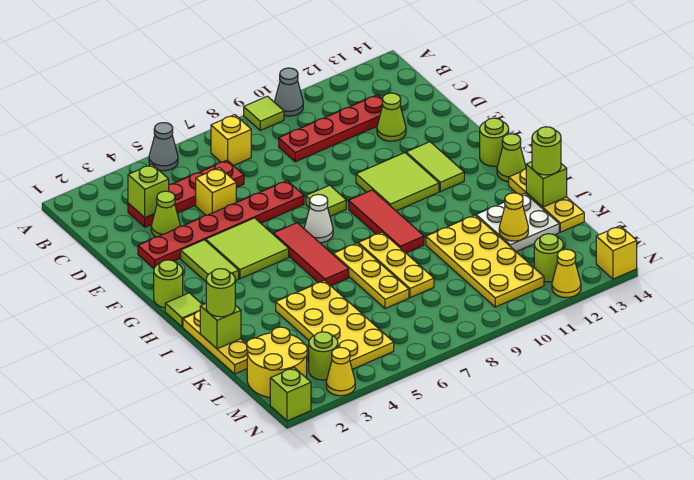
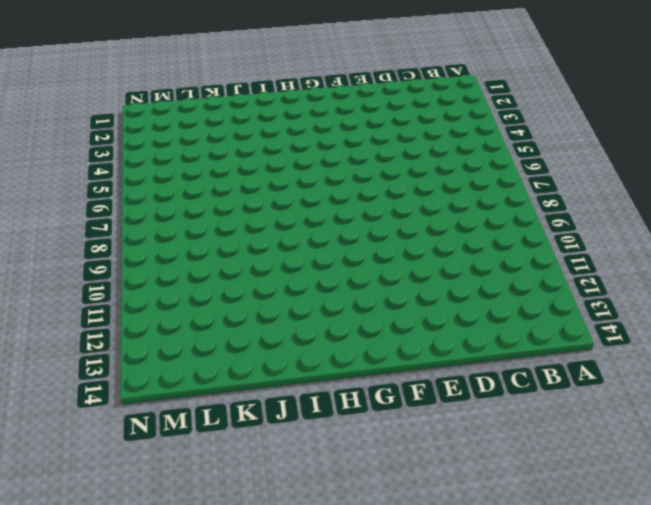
none -> grey 1x1 cone [149,123,178,171]
none -> lime 1x1 tile [244,96,284,130]
none -> grey 1x1 cone [275,68,303,116]
none -> yellow 1x1 brick [211,115,251,166]

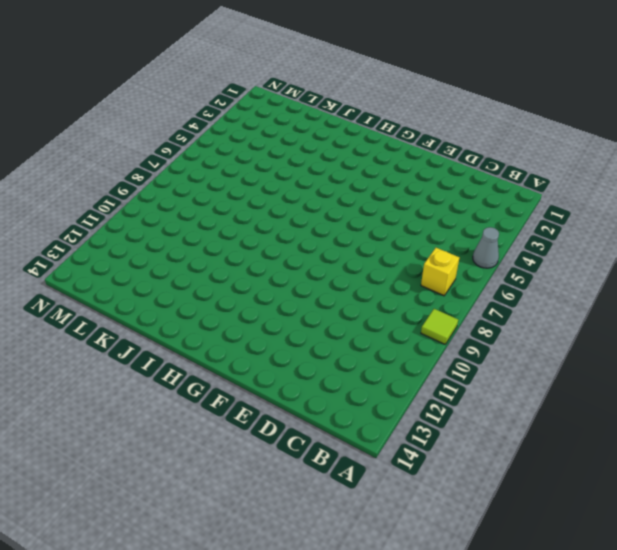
none -> grey 1x1 cone [275,68,303,116]
none -> red 1x4 plate [128,160,244,227]
none -> red 1x4 plate [279,95,383,162]
none -> lime 1x1 cone [151,191,180,237]

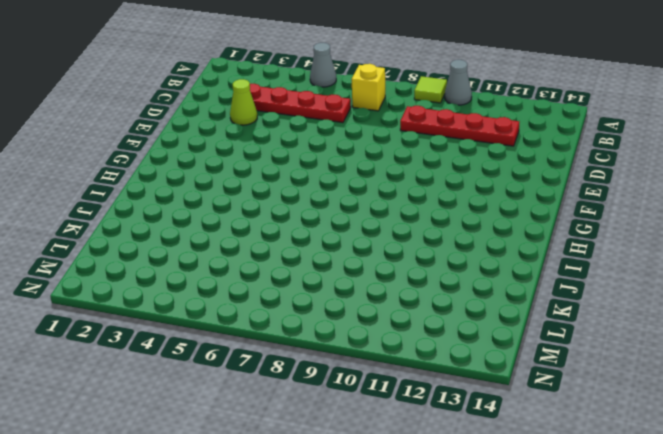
none -> yellow 1x1 brick [196,168,236,215]
none -> lime 1x1 cone [377,93,406,141]
none -> red 1x6 plate [138,181,304,268]
none -> lime 1x2 tile [181,240,239,282]

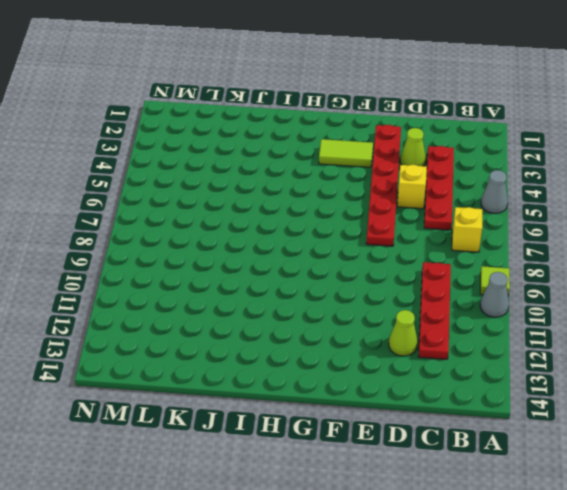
none -> lime 2x2 tile [206,218,289,279]
none -> lime 1x1 tile [306,185,346,216]
none -> lime 2x2 tile [356,153,439,211]
none -> lime 1x2 tile [406,142,464,192]

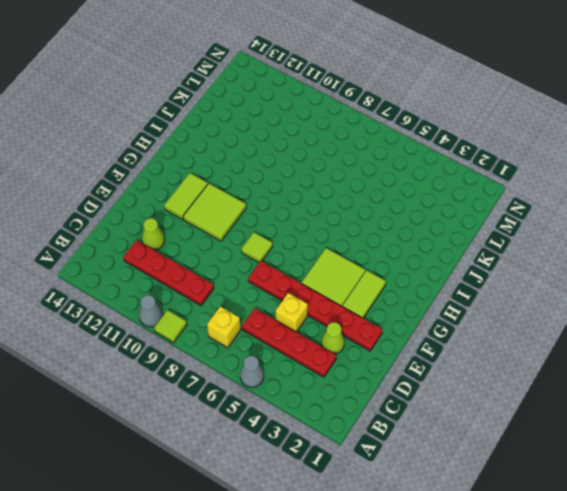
none -> lime 1x1 round brick [154,260,183,308]
none -> red 1x3 tile [273,223,349,286]
none -> white 1x1 cone [304,195,333,243]
none -> red 1x3 tile [349,190,424,253]

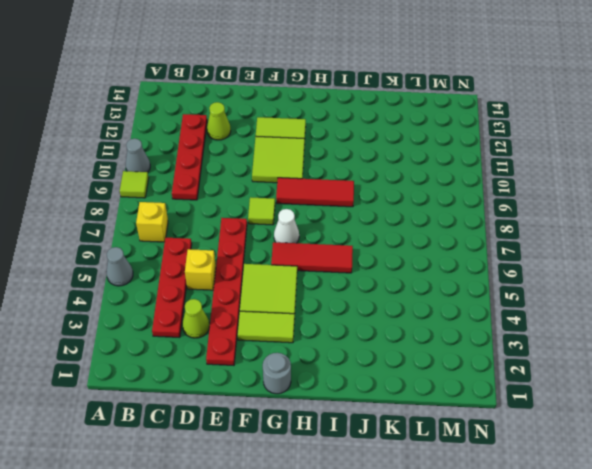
grey 1x1 round brick [263,353,291,394] -> lime 1x1 round brick [154,260,183,308]
none -> lime 1x1 round brick [480,118,509,166]
none -> lime 1x1 tile [165,293,202,327]
none -> lime 1x1 cone [497,134,526,182]
none -> yellow 1x3 plate [183,311,247,374]

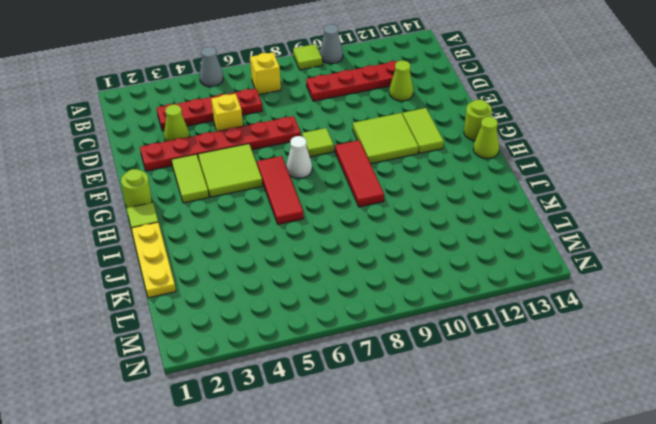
none -> yellow 1x3 plate [333,243,409,309]
none -> yellow 1x3 plate [358,232,434,298]
none -> yellow 1x3 plate [509,169,584,232]
none -> yellow 2x4 plate [276,281,394,369]

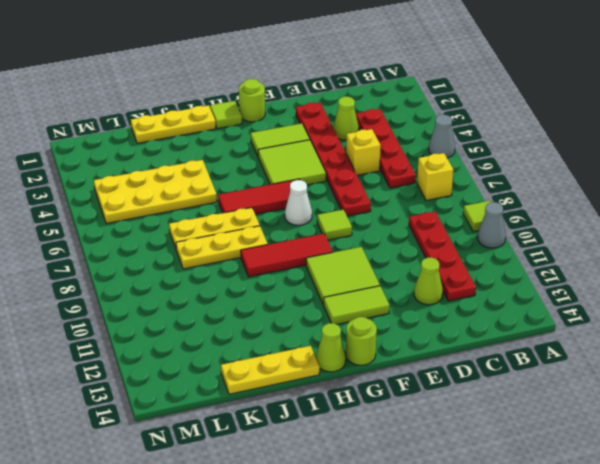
none -> yellow 2x4 plate [426,215,544,307]
none -> white 2x2 plate [476,193,559,252]
none -> yellow 2x2 round brick [247,327,307,397]
none -> lime 1x1 round brick [309,332,338,380]

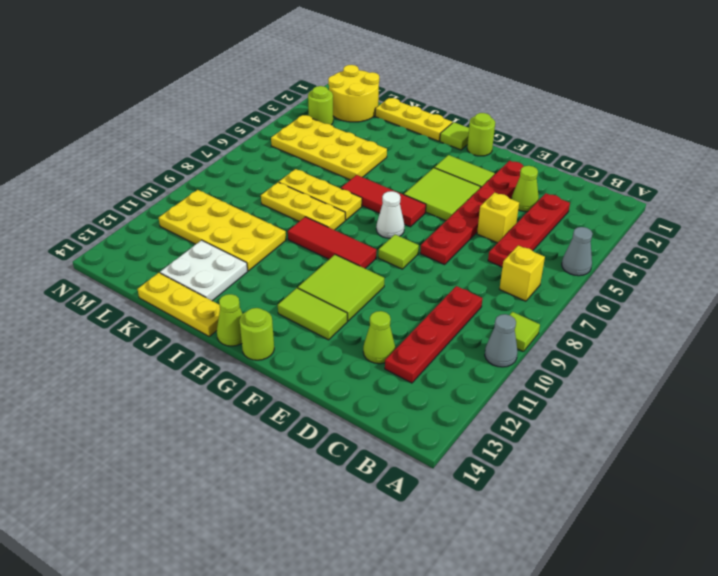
none -> lime 1x1 round brick [534,234,563,282]
none -> lime 1x1 brick [270,368,311,421]
none -> yellow 1x1 cone [326,347,355,396]
none -> yellow 1x1 cone [552,249,581,298]

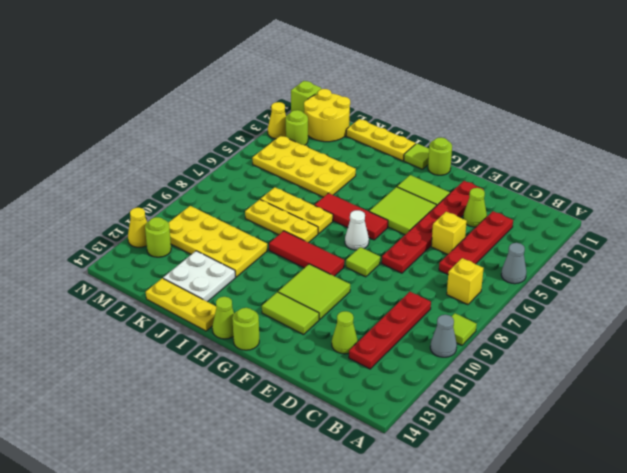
none -> yellow 1x1 brick [596,226,637,279]
none -> lime 1x1 brick [128,164,169,218]
none -> lime 1x1 brick [200,303,241,349]
none -> lime 1x1 brick [526,162,567,207]

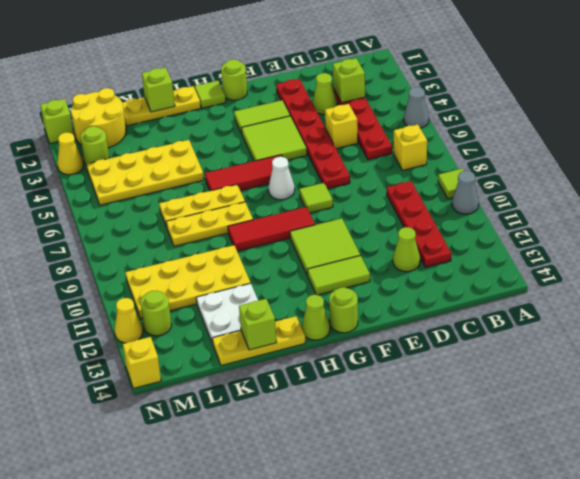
none -> yellow 1x1 cone [499,193,528,241]
none -> lime 1x1 round brick [206,269,235,317]
none -> lime 1x1 round brick [532,127,561,175]

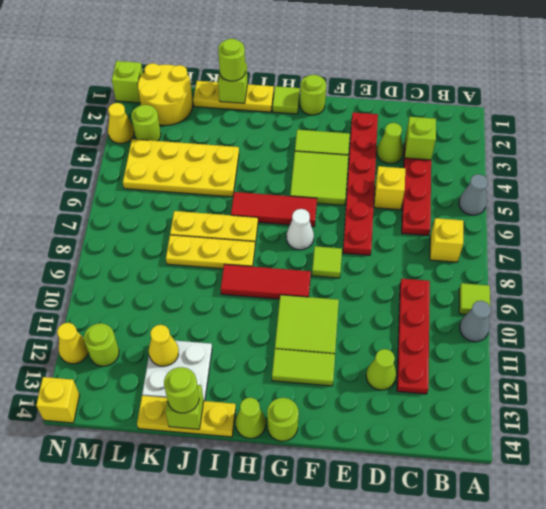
none -> yellow 2x4 plate [426,215,544,307]

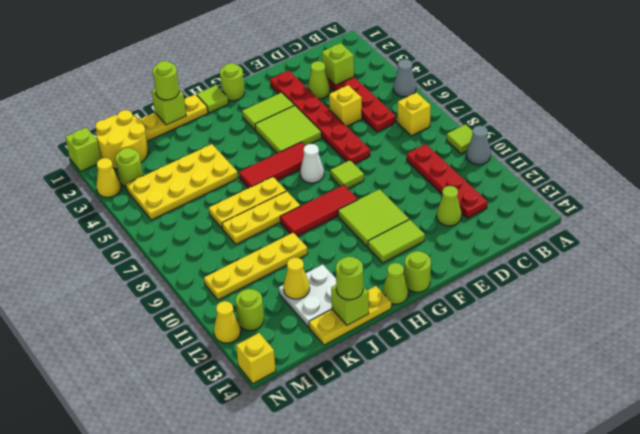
yellow 1x4 plate [204,232,308,300] -> yellow 2x4 plate [426,215,544,307]

